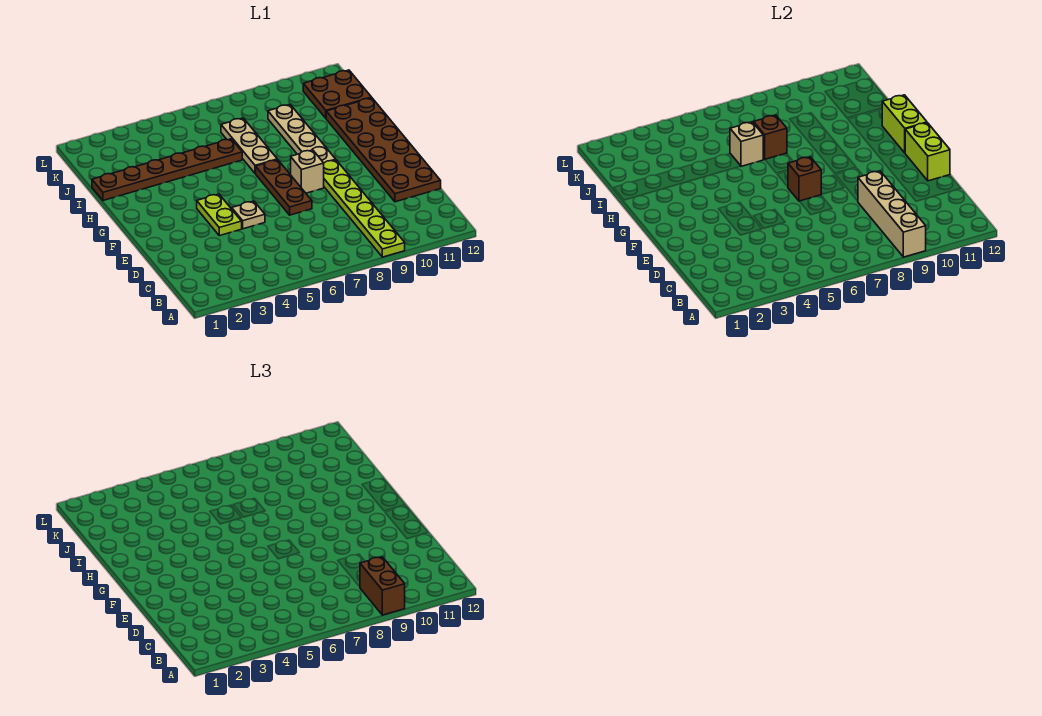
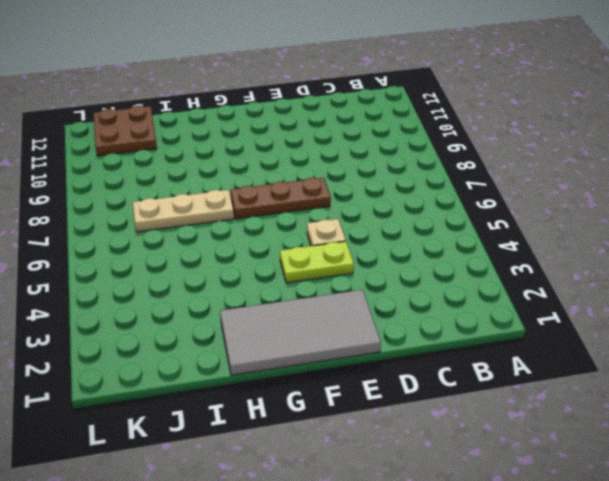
grey 2x4 tile [220,290,381,375] -> none
none -> lime 1x6 plate [324,160,405,257]
none -> brown 2x6 plate [326,98,441,202]
none -> tan 1x1 brick [291,150,324,193]

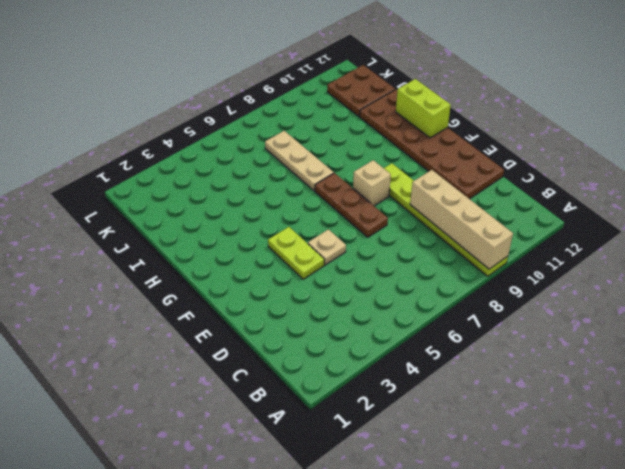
none -> tan 1x4 plate [268,105,336,163]
none -> brown 1x6 plate [92,139,242,200]
none -> lime 1x2 brick [905,123,950,181]

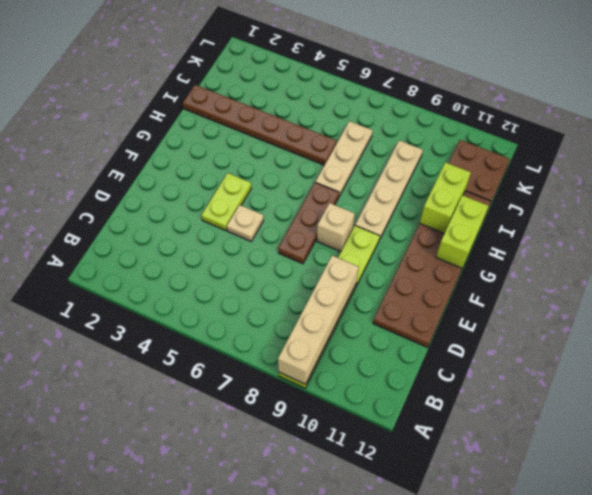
lime 1x2 brick [420,162,471,233] -> lime 1x2 brick moved to [905,123,950,181]
none -> brown 1x1 brick [788,157,821,201]
none -> tan 1x1 brick [730,122,763,166]
none -> brown 1x1 brick [754,115,787,159]

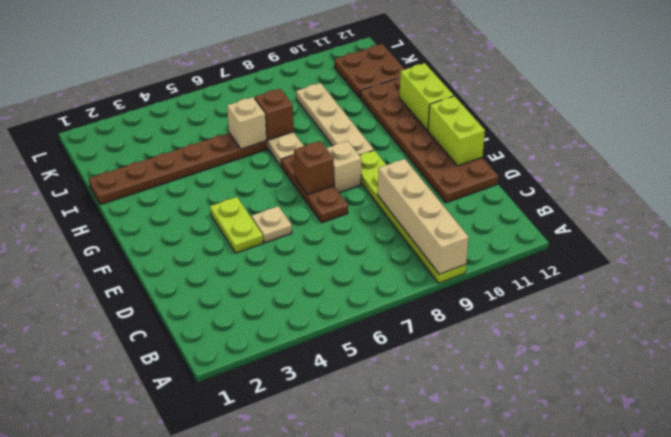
none -> brown 1x2 brick [360,557,405,615]

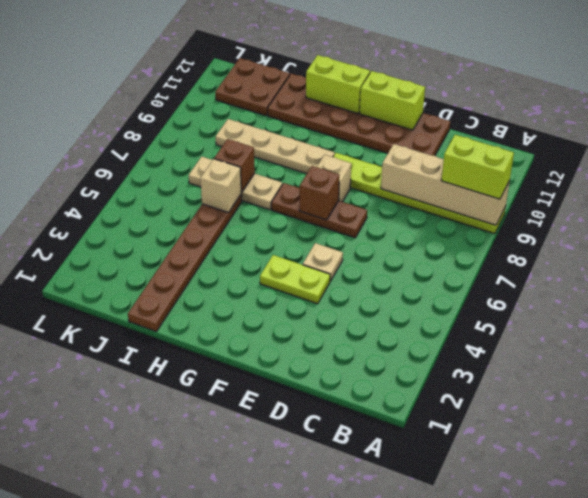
lime 1x2 brick [441,135,514,199] -> brown 1x2 brick [360,557,405,615]

